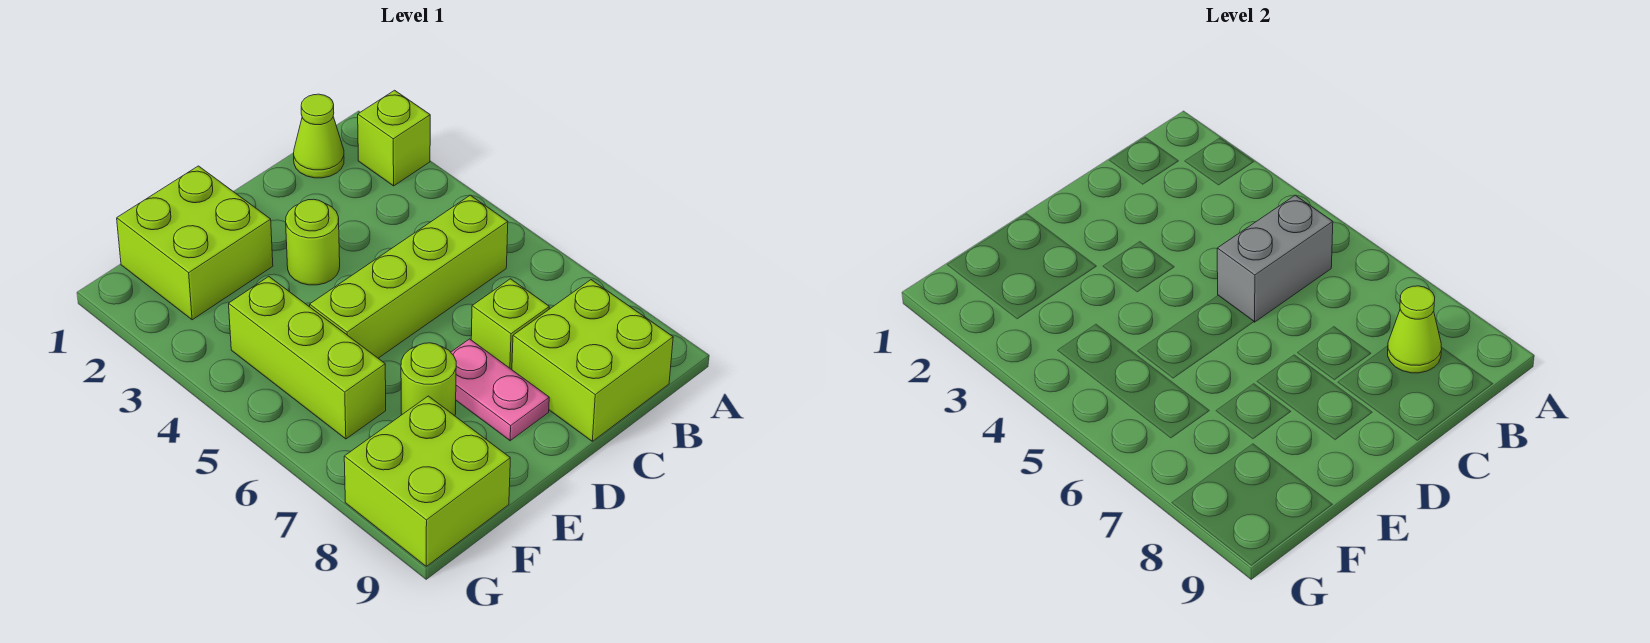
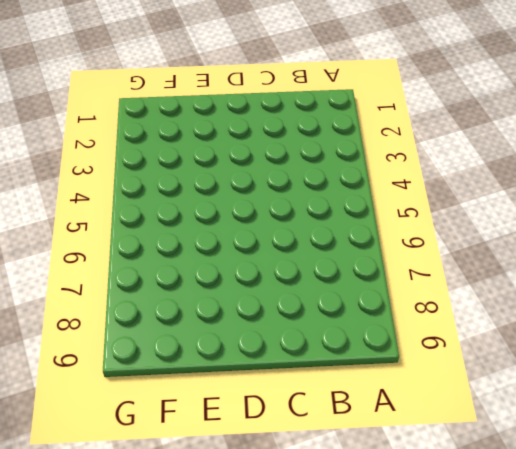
none -> lime 1x1 brick [358,90,430,186]
none -> lime 1x1 cone [294,94,344,178]
none -> lime 1x4 brick [310,195,508,358]

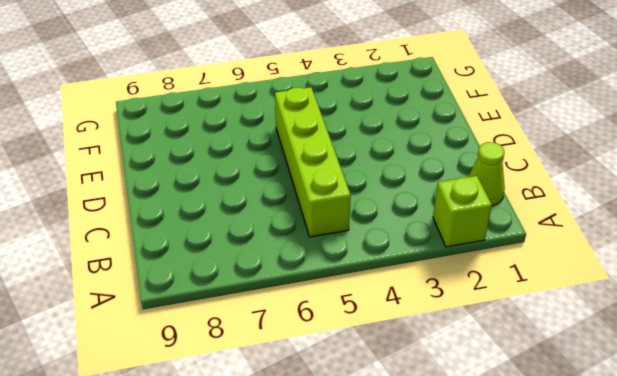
none -> lime 2x2 brick [512,280,673,441]
none -> lime 1x1 brick [471,279,549,370]
none -> lime 1x1 round brick [286,199,340,285]

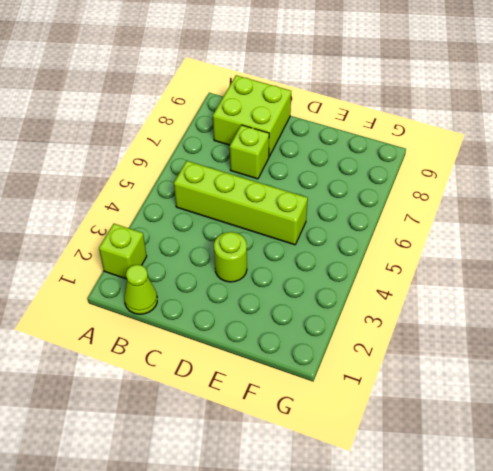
none -> pink 1x2 plate [451,339,549,441]
none -> lime 2x2 brick [117,166,273,320]
none -> lime 1x1 round brick [401,343,456,416]

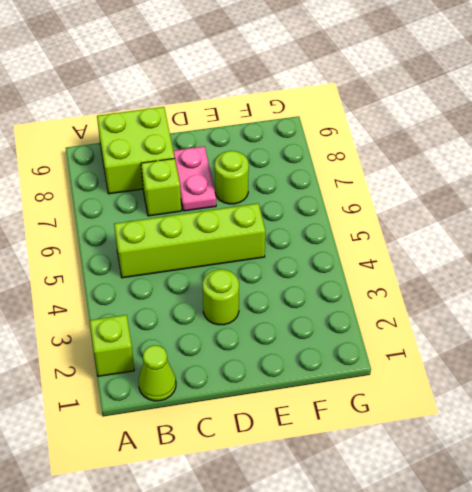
none -> lime 2x2 brick [117,166,273,320]
none -> lime 1x3 brick [229,277,386,439]
none -> lime 2x2 brick [344,396,510,566]

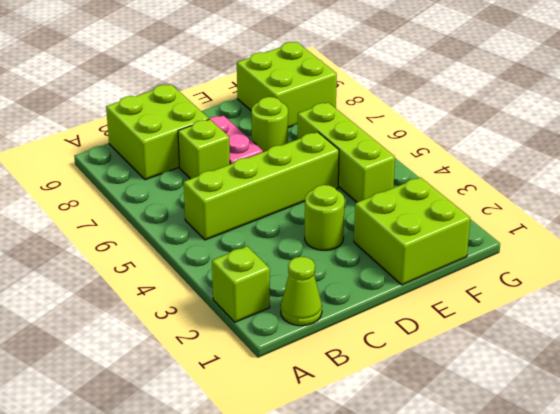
none -> grey 1x2 brick [1217,195,1333,322]
none -> lime 1x1 cone [1388,286,1442,373]

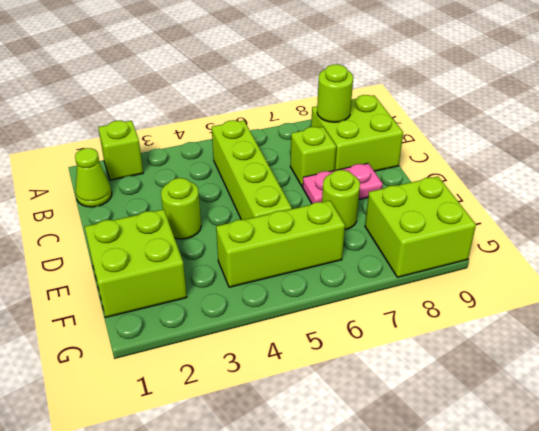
lime 1x1 round brick [317,64,353,122] -> lime 1x1 cone [1388,286,1442,373]
none -> grey 1x2 brick [1217,195,1333,322]

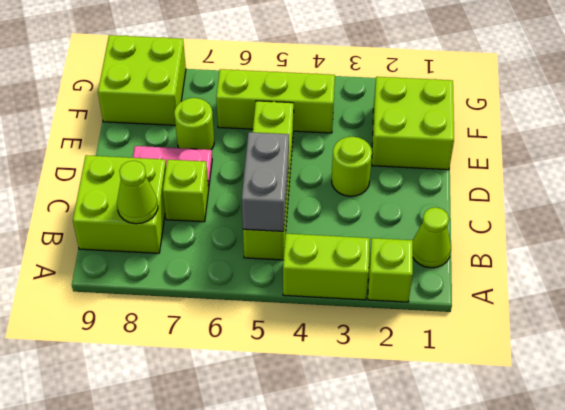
lime 1x2 brick [283,234,370,300] -> none

